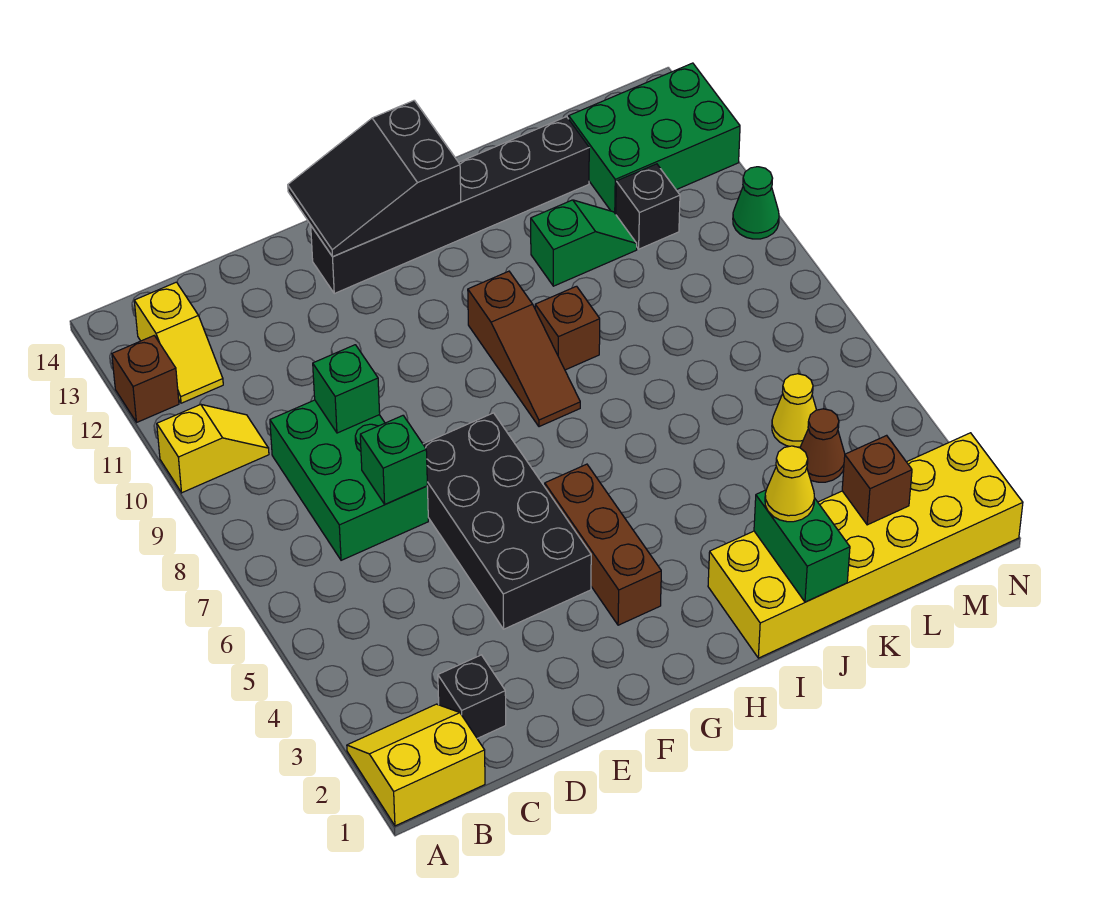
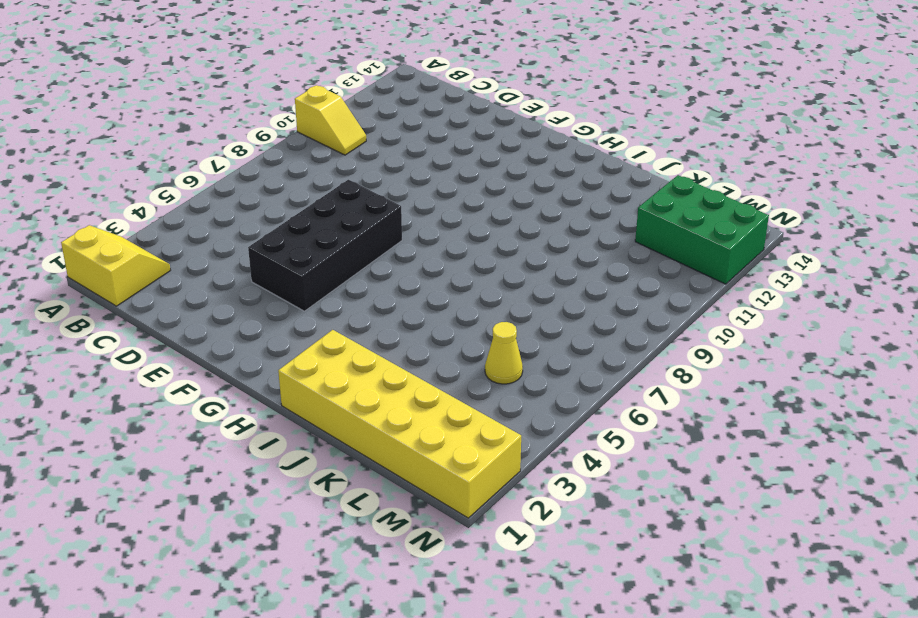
none -> brown 1x1 brick [112,336,179,422]
none -> yellow 1x2 slope [134,282,223,403]
none -> black 1x1 brick [438,655,506,738]

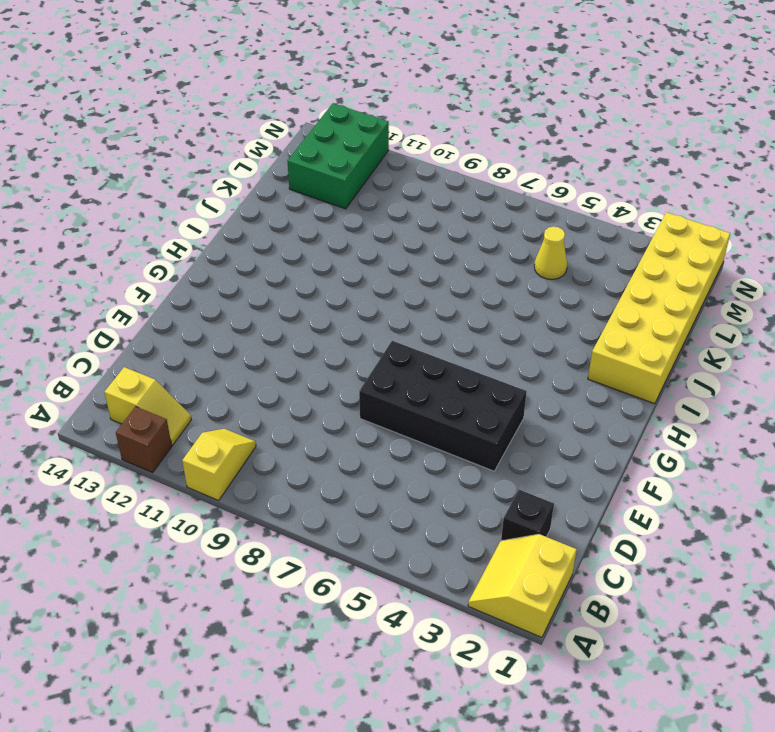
none -> green 2x3 brick [270,400,428,560]
none -> black 1x6 brick [311,117,589,293]
none -> brown 1x3 brick [545,464,661,625]

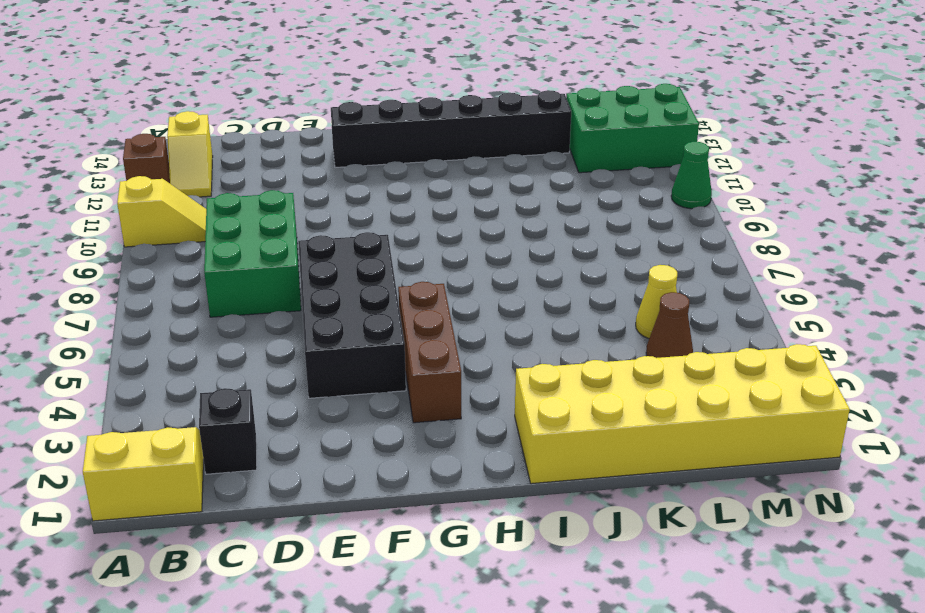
none -> brown 1x3 slope [468,271,580,427]
none -> brown 1x1 brick [535,286,600,370]
none -> green 1x2 slope [531,200,637,286]

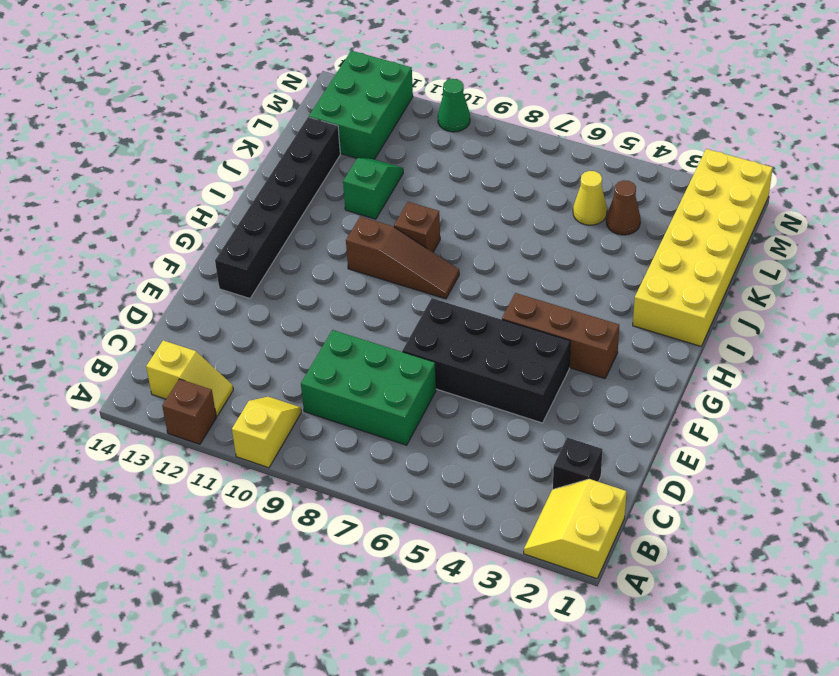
none -> black 1x1 brick [616,164,680,249]
none -> green 1x1 brick [360,416,427,504]
none -> green 1x1 brick [313,345,380,433]

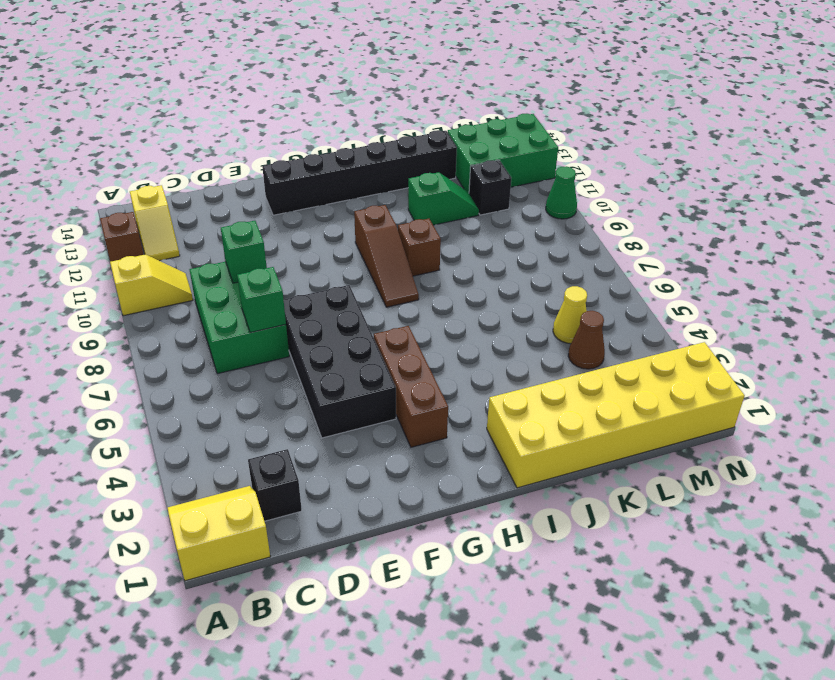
none -> black 2x3 slope [288,100,461,257]
none -> green 1x2 brick [754,490,850,602]
none -> brown 1x1 brick [842,435,912,525]

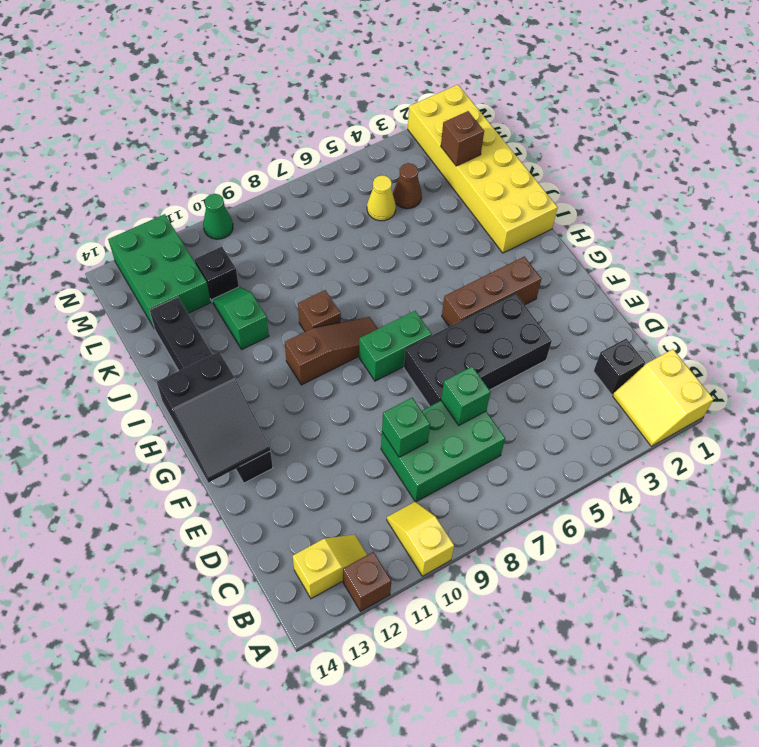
green 1x2 brick [359,311,432,381] -> green 1x2 brick moved to [754,490,850,602]
none -> yellow 1x1 cone [765,446,815,522]

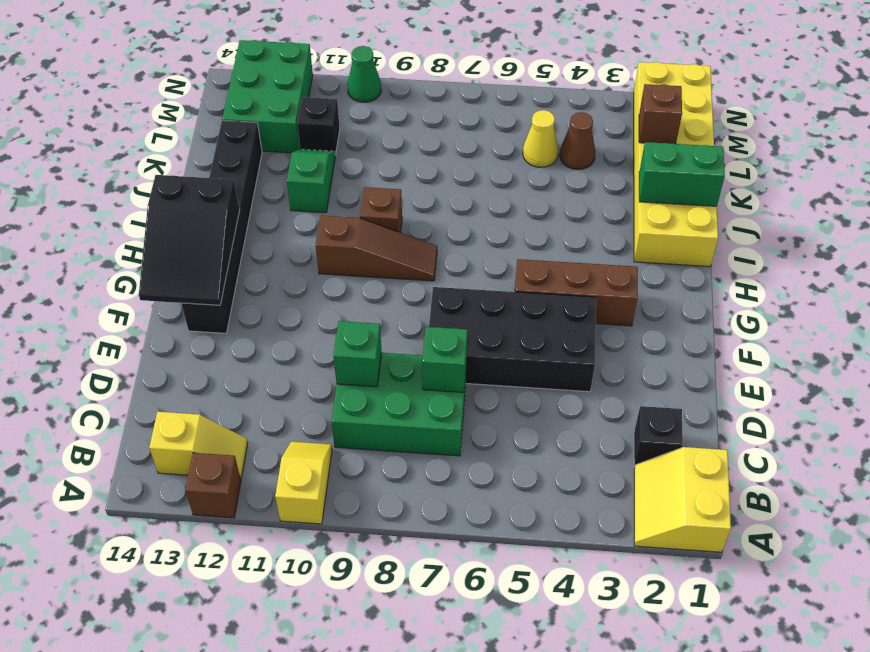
none -> yellow 1x1 cone [765,446,815,522]

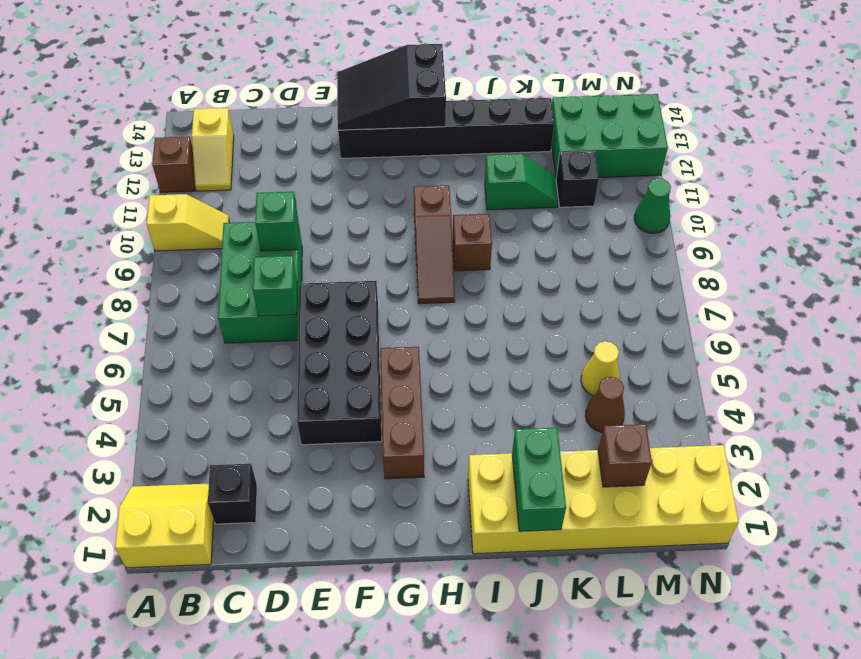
none -> yellow 1x1 cone [765,446,815,522]

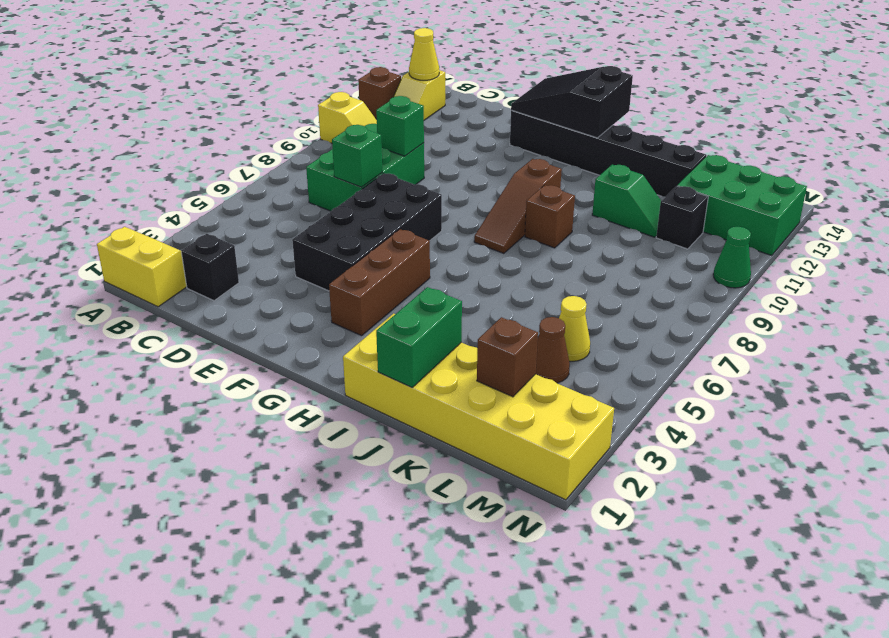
yellow 1x1 cone [409,28,439,80] -> yellow 1x1 cone moved to [765,446,815,522]

